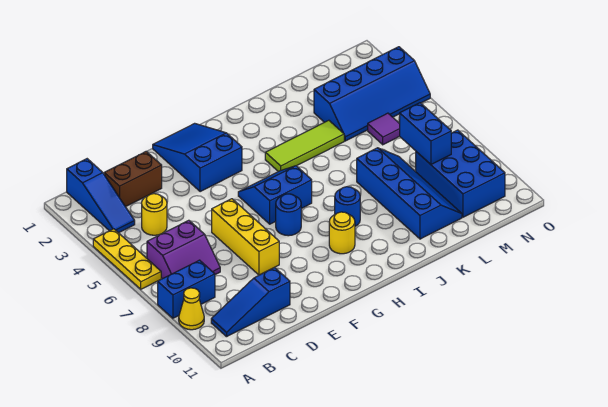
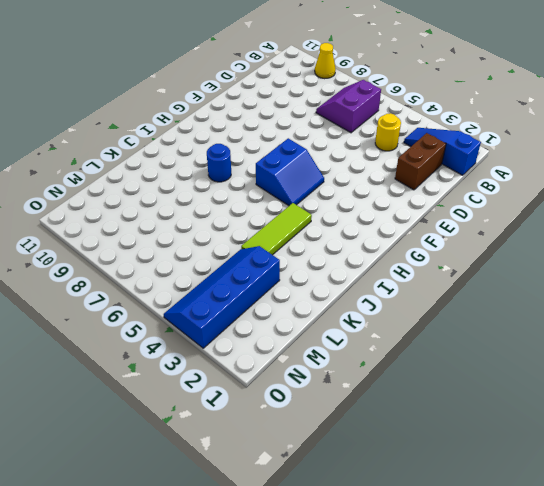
none -> yellow 1x3 plate [93,229,161,289]
none -> blue 1x2 brick [158,260,215,318]
none -> blue 1x3 slope [211,268,290,337]

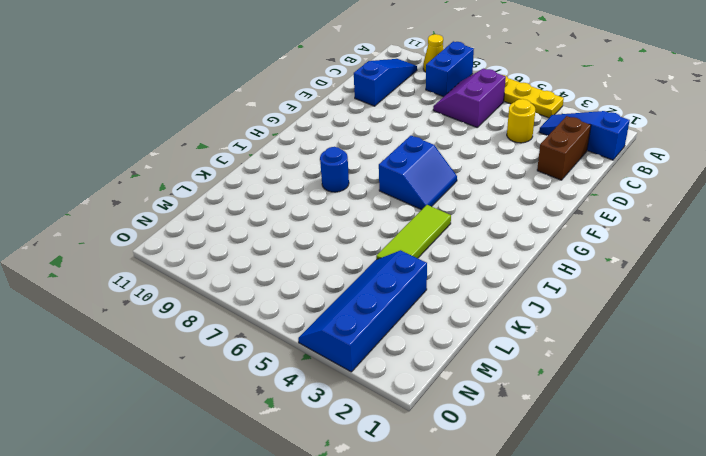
none -> yellow 1x3 brick [212,199,279,275]
none -> blue 2x3 slope [153,123,242,192]
none -> blue 1x1 round brick [276,194,301,236]

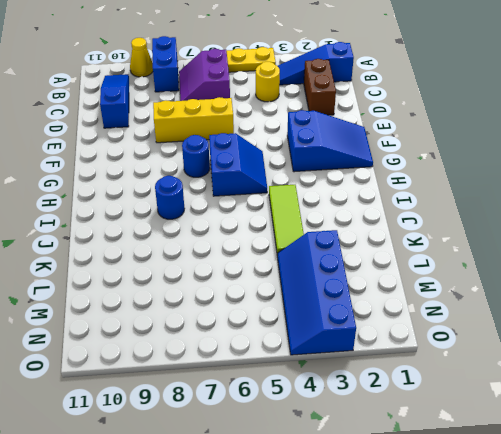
none -> yellow 1x1 round brick [329,212,355,254]
none -> blue 2x4 slope [357,148,462,239]
none -> purple 1x1 tile [368,113,400,145]

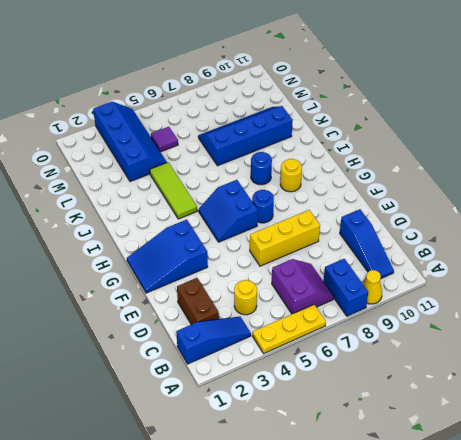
none -> blue 2x3 brick [416,130,505,217]
none -> blue 1x2 brick [400,103,451,164]

